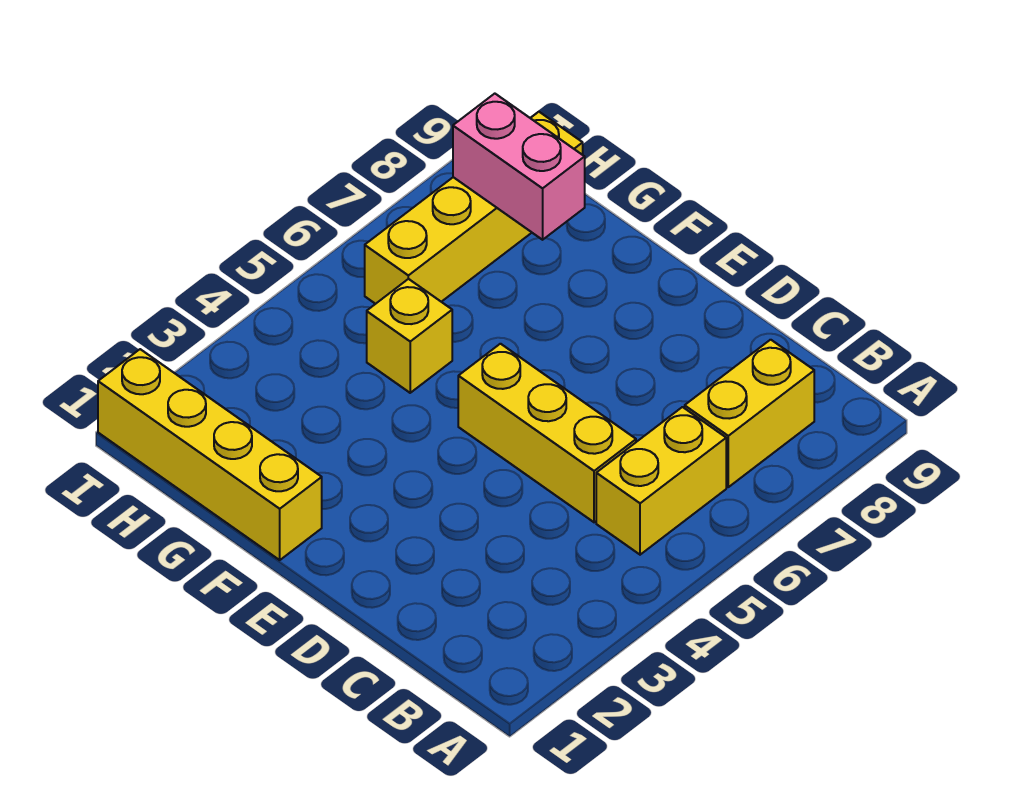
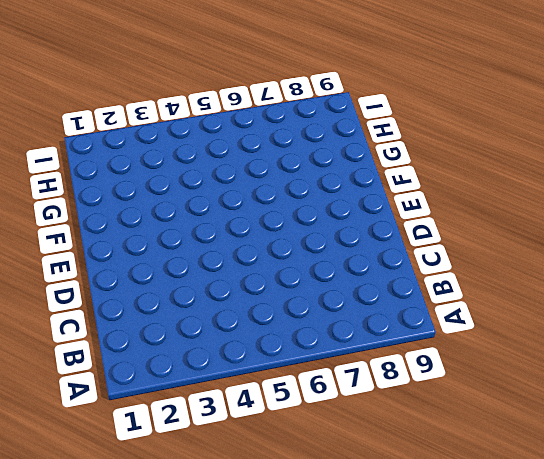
none -> yellow 1x2 brick [596,407,726,555]
none -> yellow 1x2 brick [685,340,814,487]

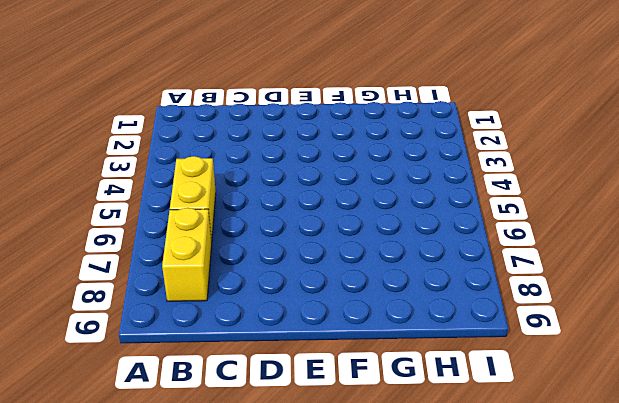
none -> yellow 1x3 brick [458,344,636,522]
none -> yellow 1x4 brick [98,349,322,560]

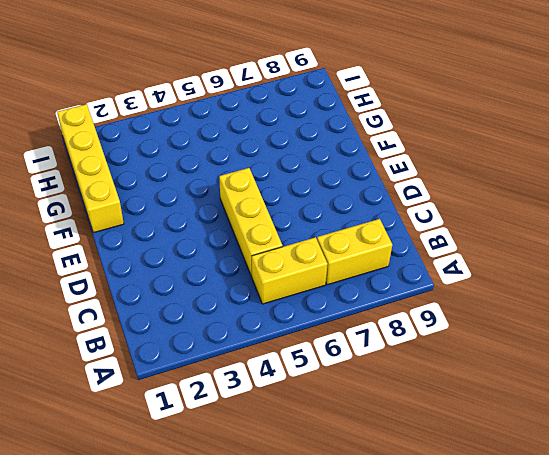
none -> yellow 1x1 brick [367,279,452,393]
none -> yellow 1x4 brick [365,112,583,304]

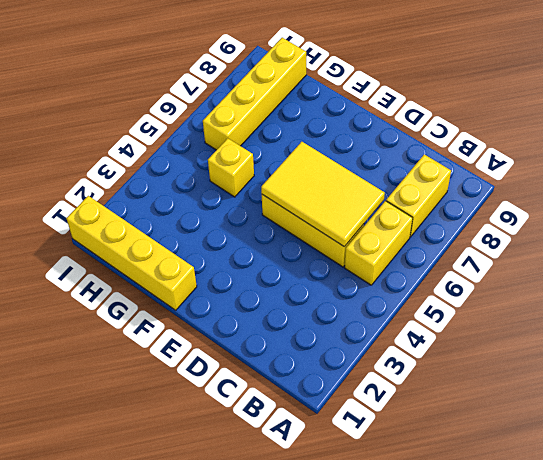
yellow 2x3 tile [261,142,385,246] -> none
none -> pink 1x2 brick [453,94,585,240]

